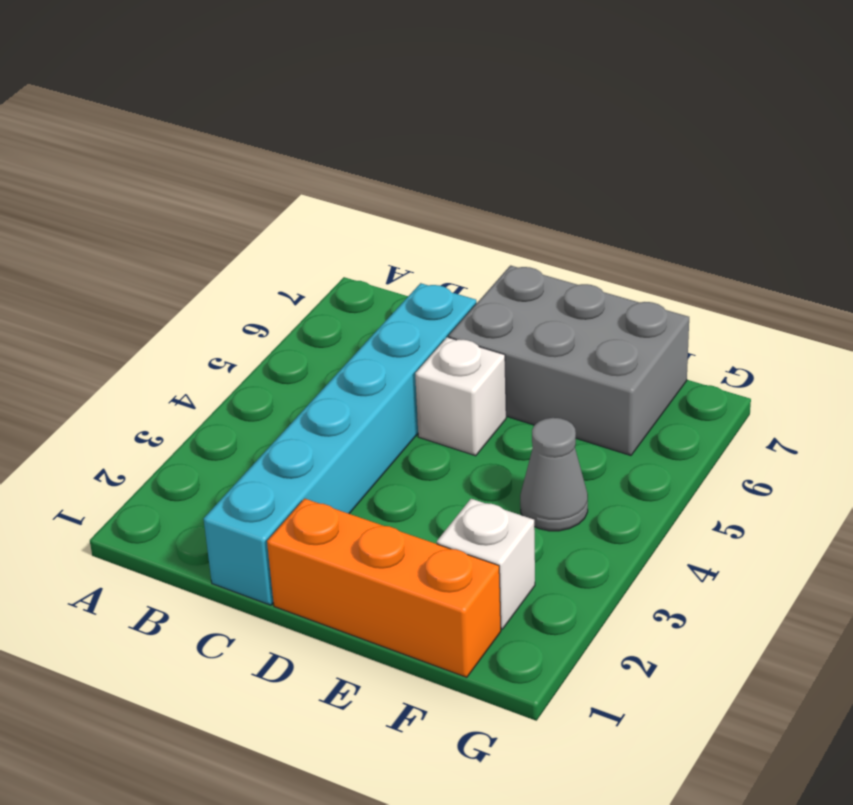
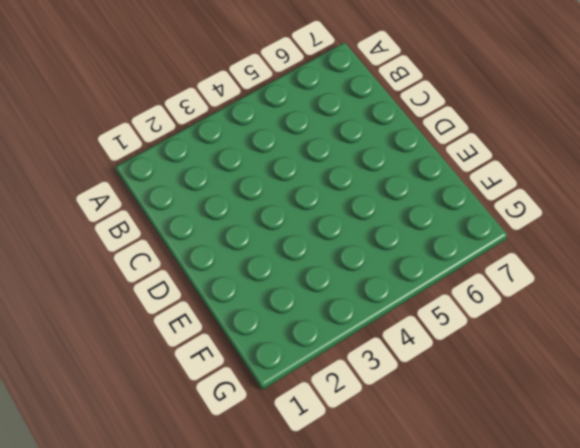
none -> cyan 1x6 brick [204,283,477,605]
none -> orange 1x3 brick [267,499,501,677]

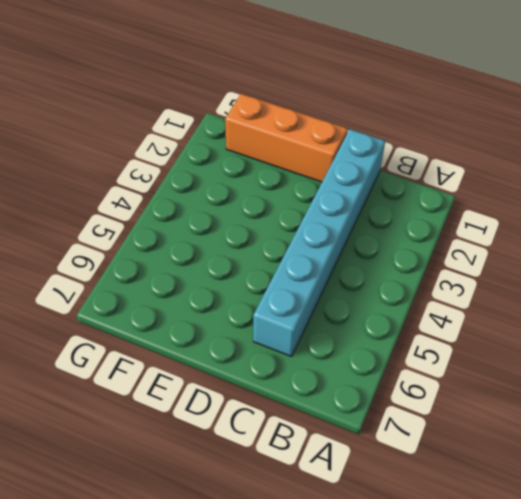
none -> white 1x1 brick [415,337,506,456]
none -> grey 2x3 brick [449,266,689,456]

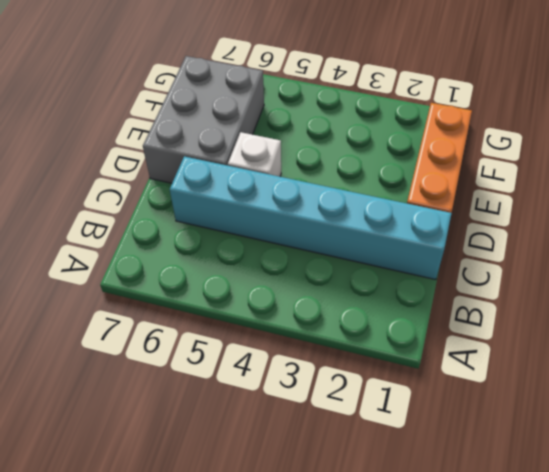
none -> white 1x1 brick [437,499,535,629]
none -> grey 1x1 cone [520,418,588,531]

